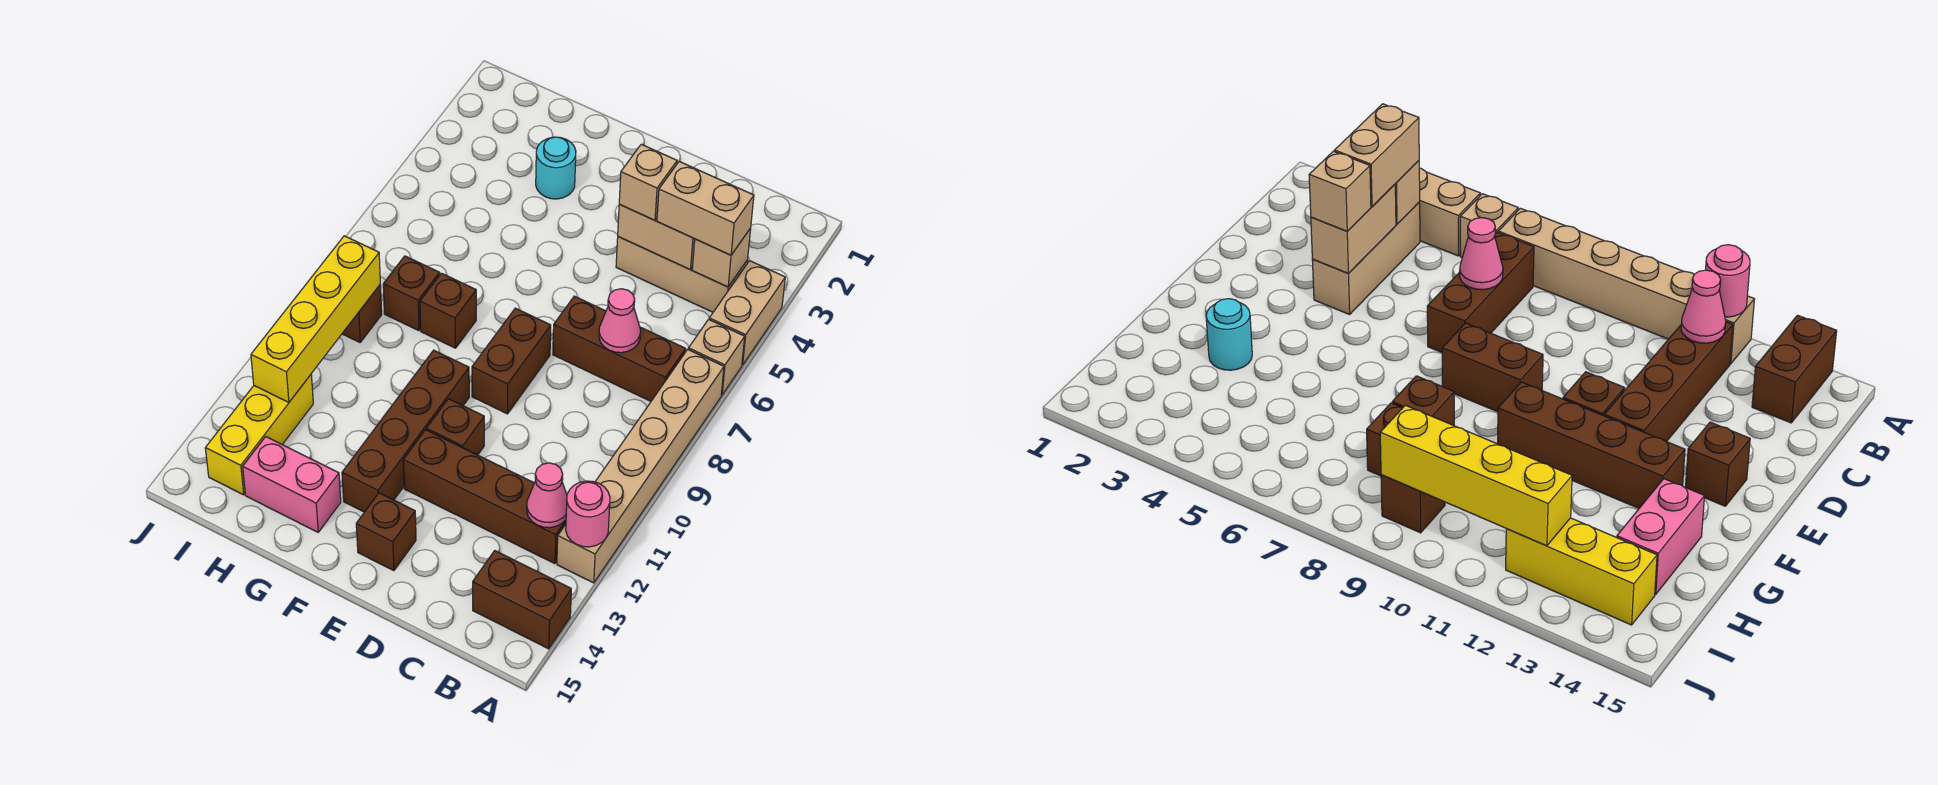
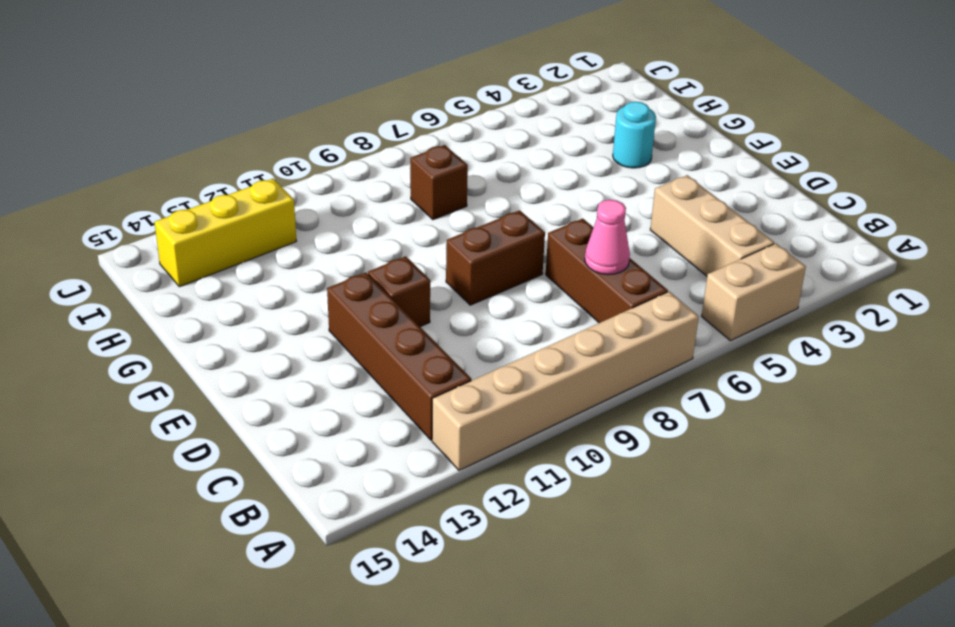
none -> tan 1x1 brick [688,320,745,395]
none -> brown 1x2 brick [473,551,571,649]
none -> brown 1x1 brick [356,493,416,571]

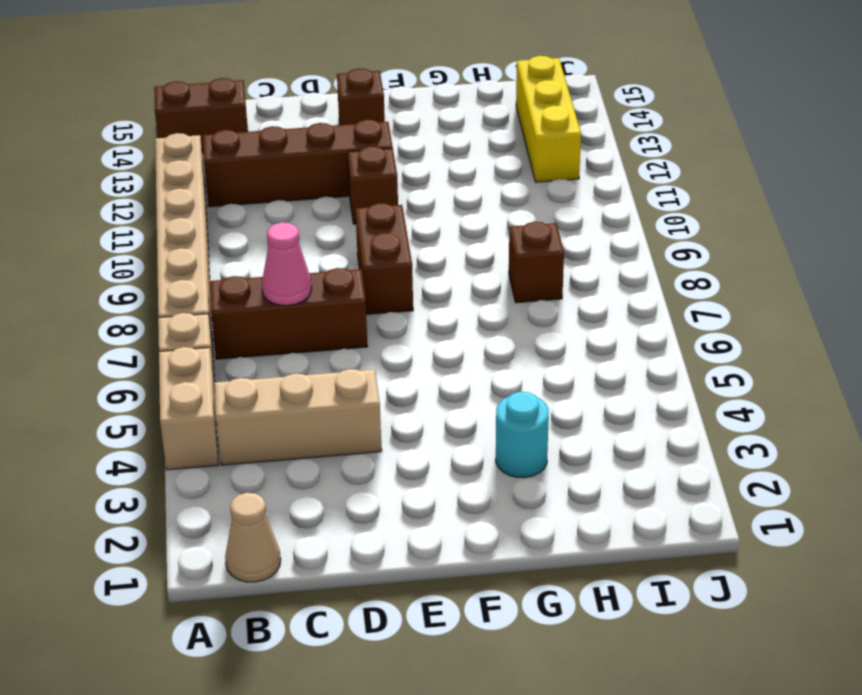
tan 1x1 cone [225,493,281,582] -> none
none -> brown 1x4 brick [342,350,469,512]
none -> brown 1x1 brick [420,273,476,348]
none -> pink 1x2 brick [243,437,341,532]

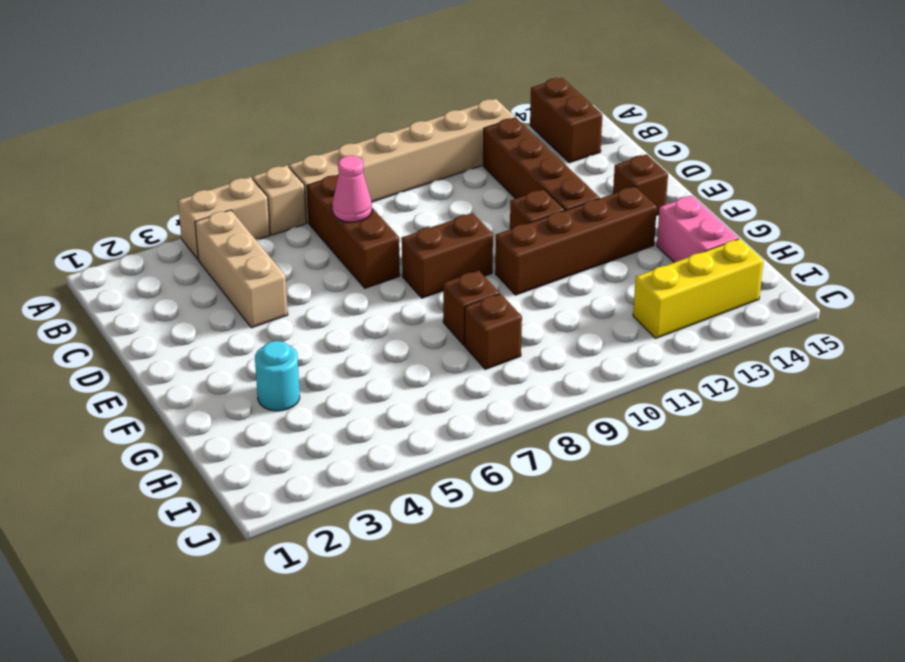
none -> brown 1x1 brick [342,285,382,342]
none -> pink 1x1 round brick [566,481,610,547]
none -> tan 1x1 brick [692,228,751,287]

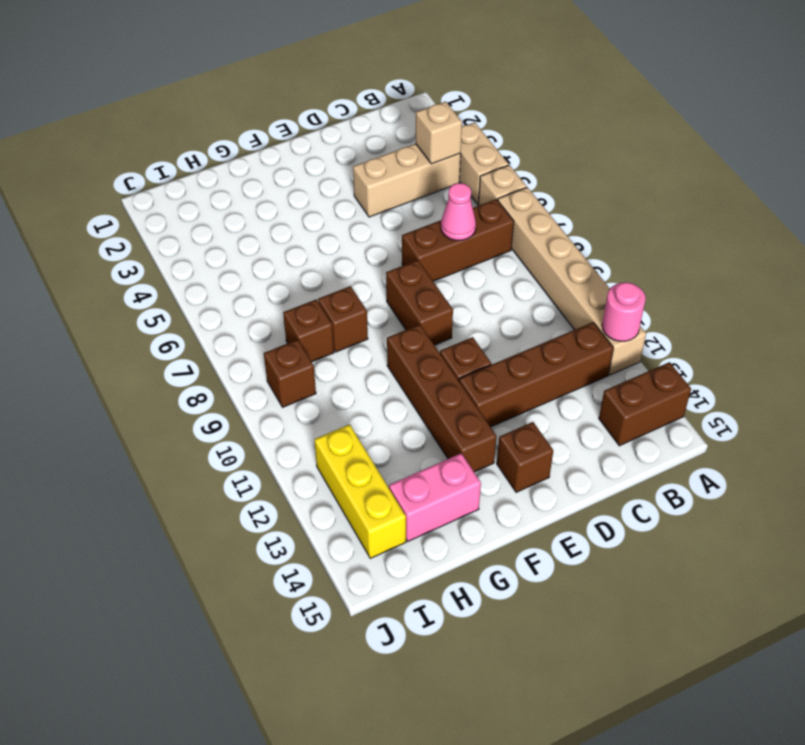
none -> cyan 1x1 round brick [536,137,576,199]
none -> pink 1x1 cone [527,463,567,528]
none -> tan 1x2 brick [618,204,695,270]

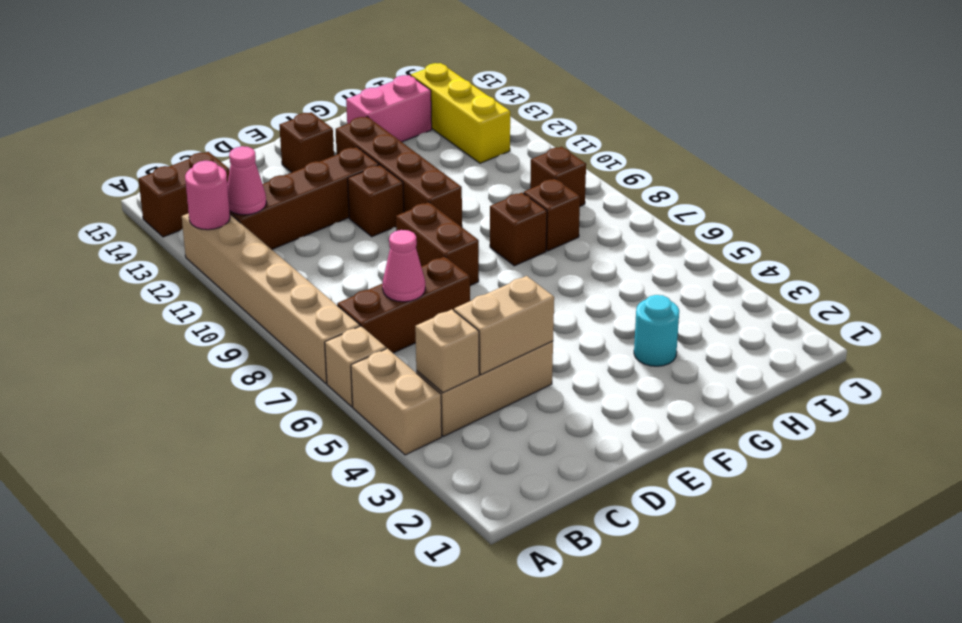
none -> yellow 1x4 brick [251,236,380,402]
none -> tan 1x2 brick [657,161,754,255]
none -> tan 1x1 brick [619,144,677,220]

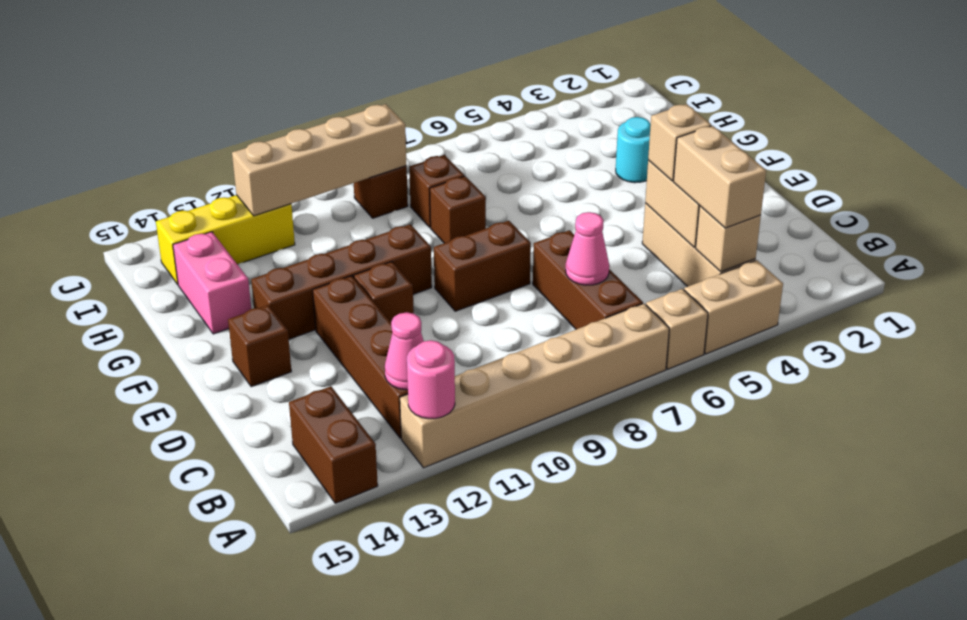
tan 1x4 brick [232,104,406,216] -> yellow 1x4 brick [251,236,380,402]

